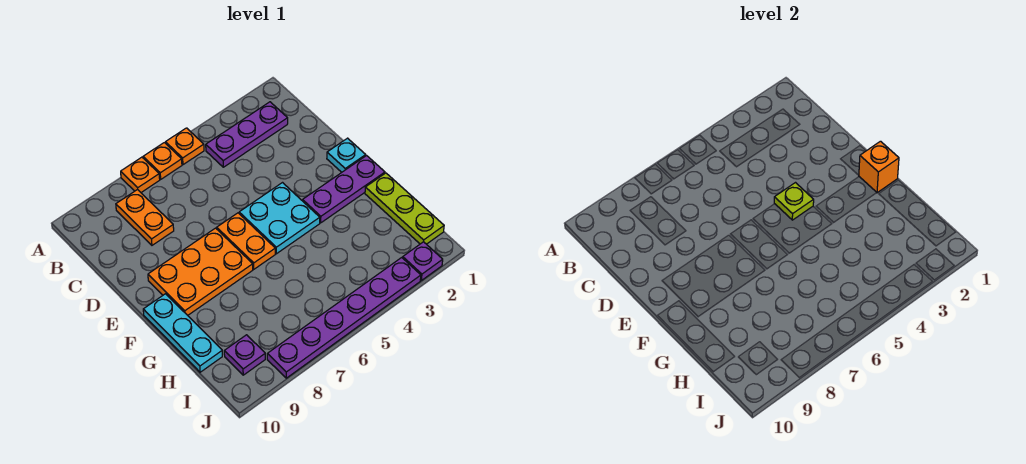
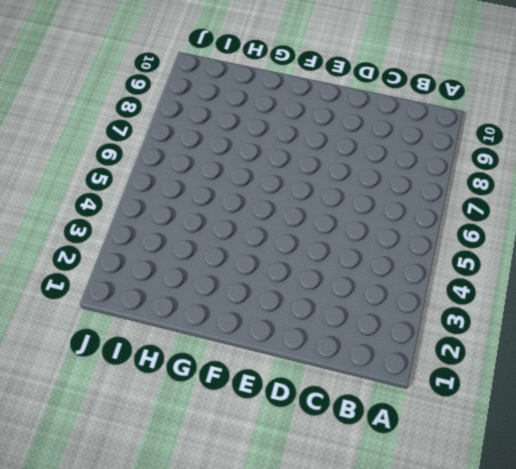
none -> orange 1x1 plate [165,128,204,165]
none -> orange 1x1 plate [143,143,182,179]
none -> orange 1x1 plate [121,157,160,192]

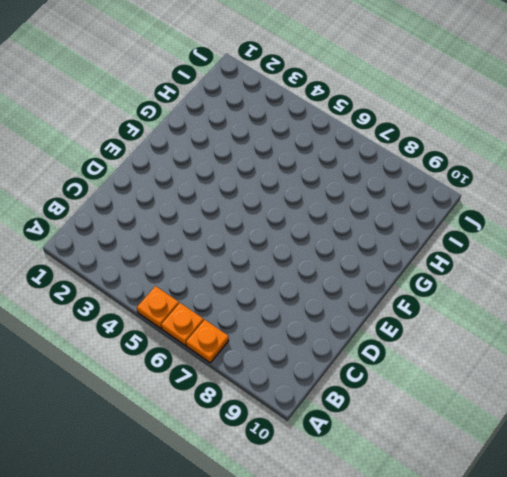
none -> purple 1x3 plate [206,102,288,167]
none -> orange 1x2 plate [116,189,174,245]
none -> cyan 1x1 plate [327,138,366,172]

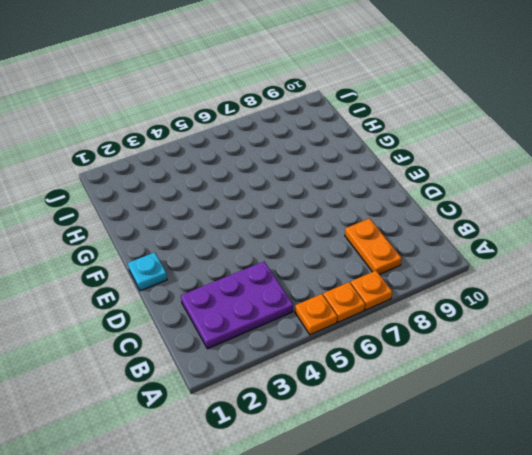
purple 2x3 plate [181,262,293,349] -> purple 1x3 plate [206,102,288,167]
none -> cyan 2x2 plate [239,183,320,254]
none -> orange 1x2 plate [217,213,275,269]
none -> orange 2x3 plate [148,228,253,315]

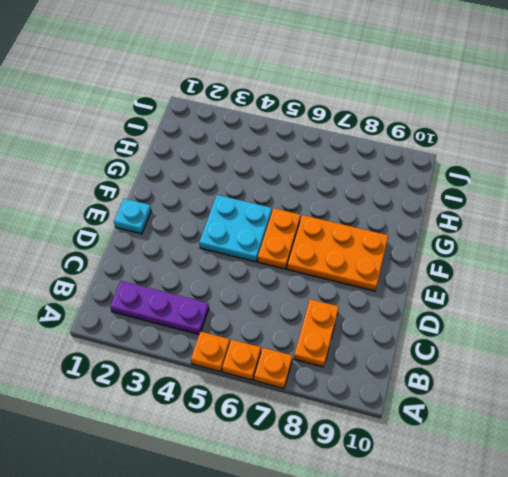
none -> purple 1x3 plate [303,156,385,223]
none -> cyan 1x3 plate [143,294,222,372]
none -> lime 1x3 plate [365,173,444,244]

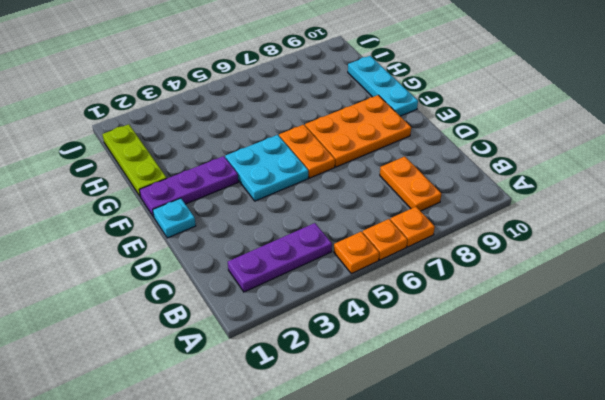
none -> purple 1x1 plate [224,335,265,375]
none -> purple 1x1 plate [403,242,443,280]
none -> purple 1x6 plate [267,258,421,378]

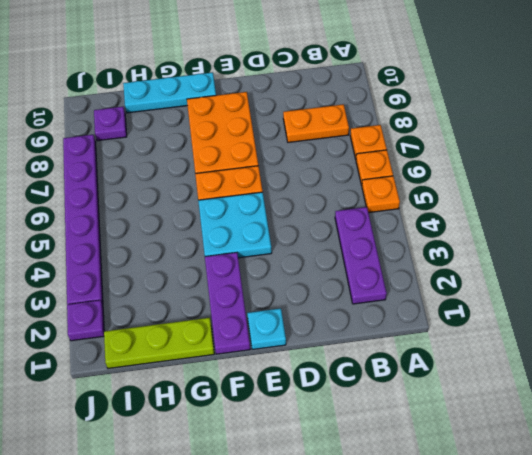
none -> lime 1x1 plate [774,183,814,220]
none -> orange 1x1 brick [859,141,899,193]

